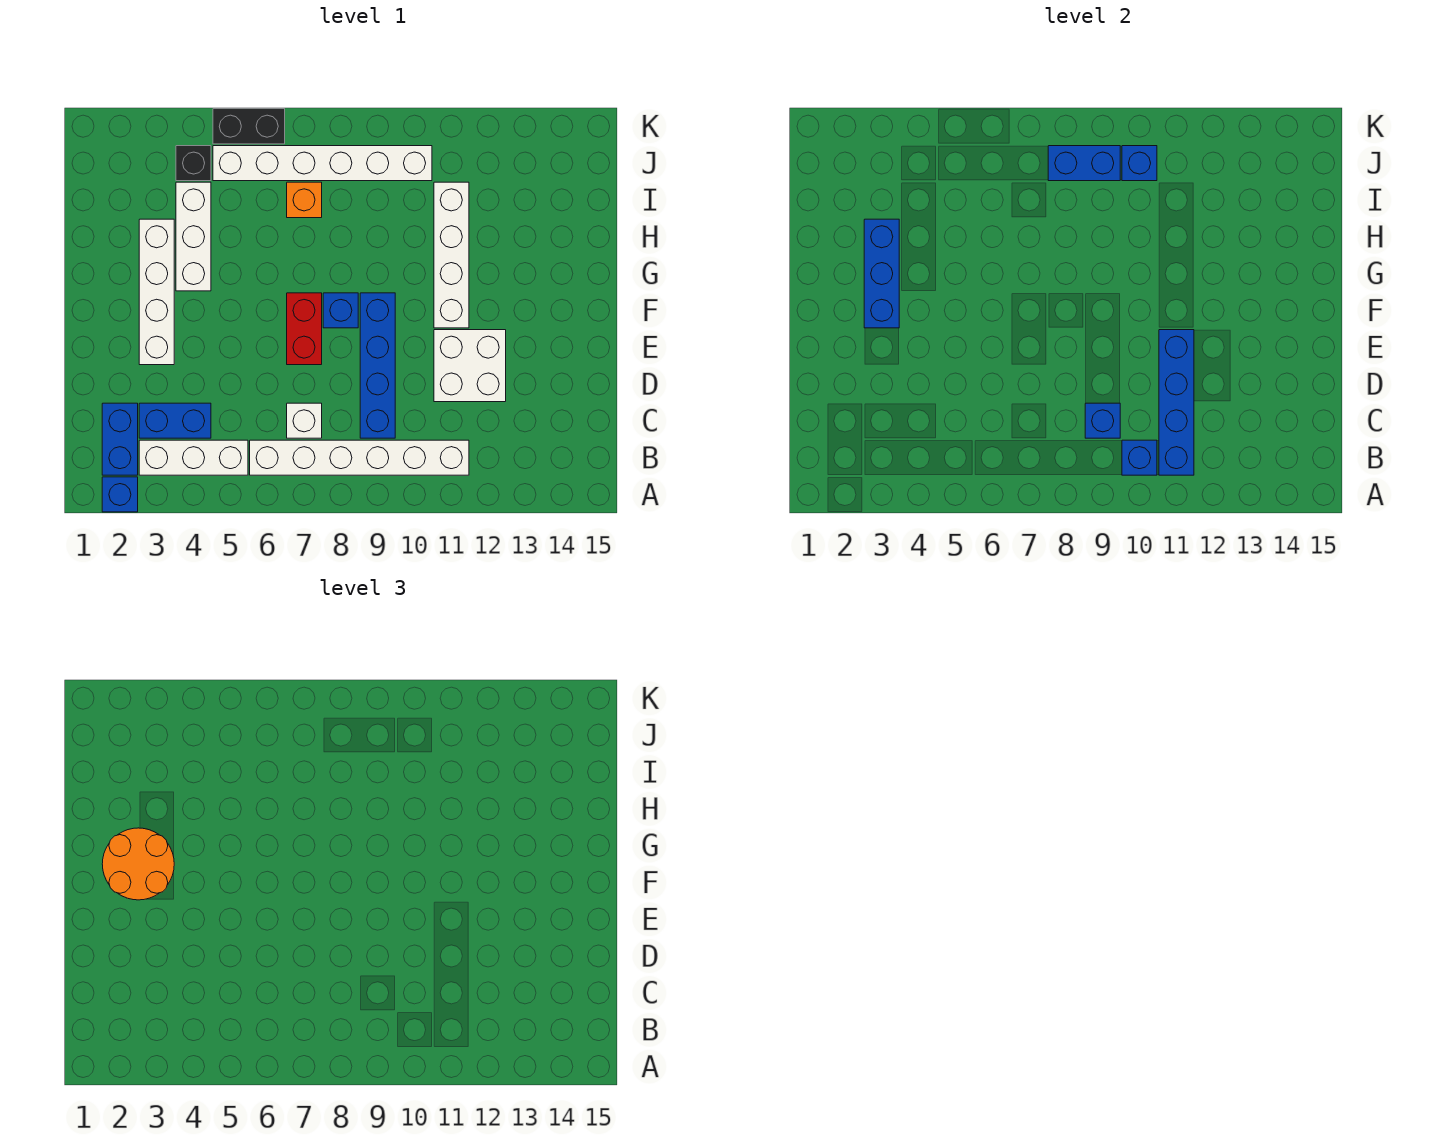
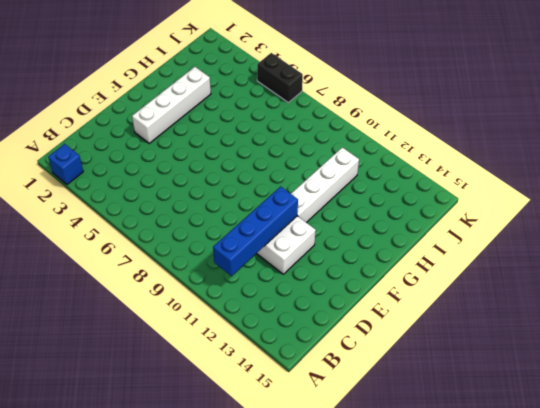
none -> blue 1x2 brick [102,403,138,475]
none -> white 1x3 brick [139,440,248,475]
none -> white 1x6 brick [250,440,469,475]

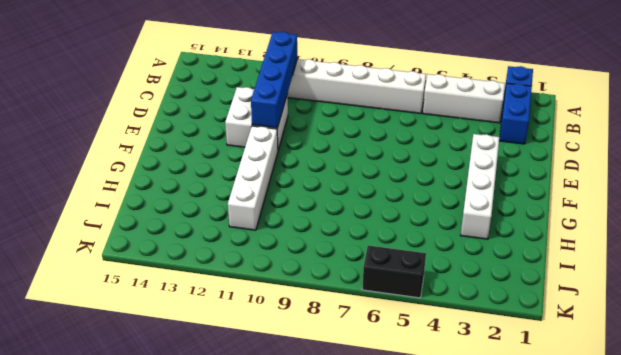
none -> blue 1x2 brick [139,403,211,438]
none -> white 1x1 brick [287,403,322,438]
none -> blue 1x4 brick [360,293,395,438]

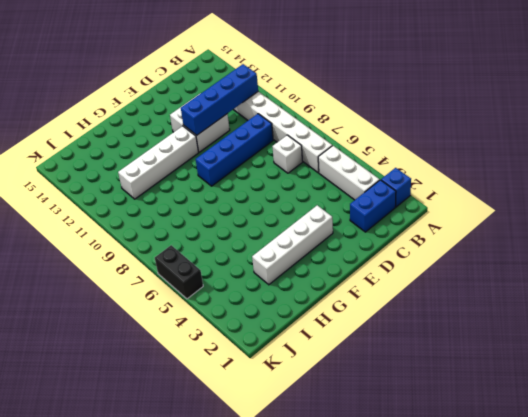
none -> blue 1x2 brick [139,403,211,438]
none -> red 1x2 brick [287,293,322,365]
none -> blue 1x1 brick [323,293,358,328]

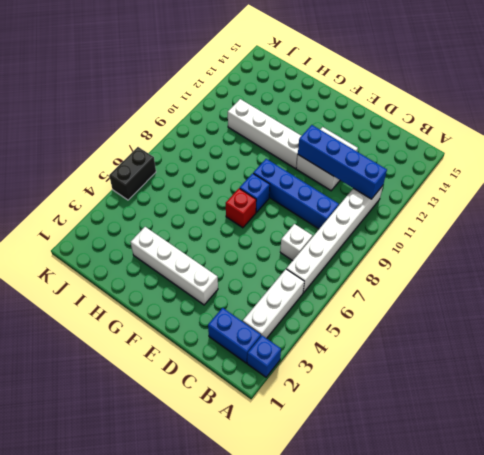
red 1x1 brick [226,188,256,228] -> red 1x2 brick [287,293,322,365]
none -> blue 1x2 brick [139,403,211,438]
none -> white 1x3 brick [176,182,211,291]
none -> orange 1x1 brick [287,182,322,218]

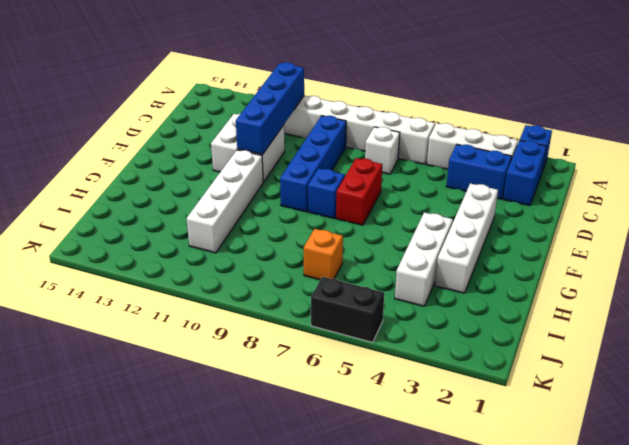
none -> black 1x1 brick [176,146,211,181]
none -> white 1x6 brick [213,146,432,181]
none -> blue 1x1 brick [1122,440,1157,475]

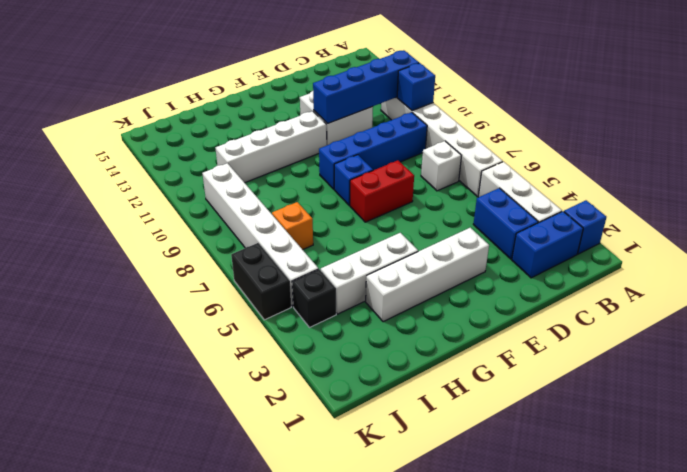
none -> blue 1x1 brick [1085,403,1120,438]
none -> blue 1x3 brick [864,219,899,328]
none -> blue 1x2 brick [1048,146,1120,181]

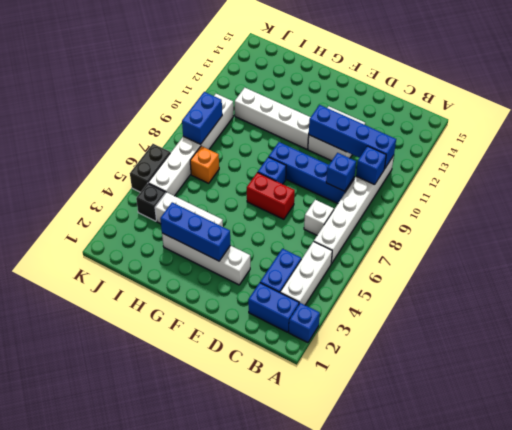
none -> blue 1x1 brick [1122,146,1157,181]
none -> orange 2x2 round brick [102,828,174,900]

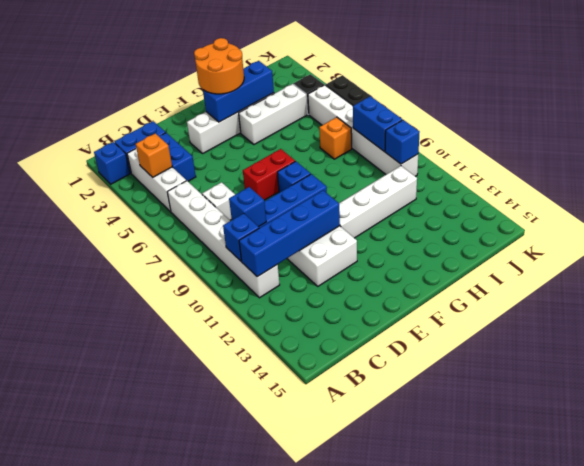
orange 1x1 brick [136,133,172,177] -> none

